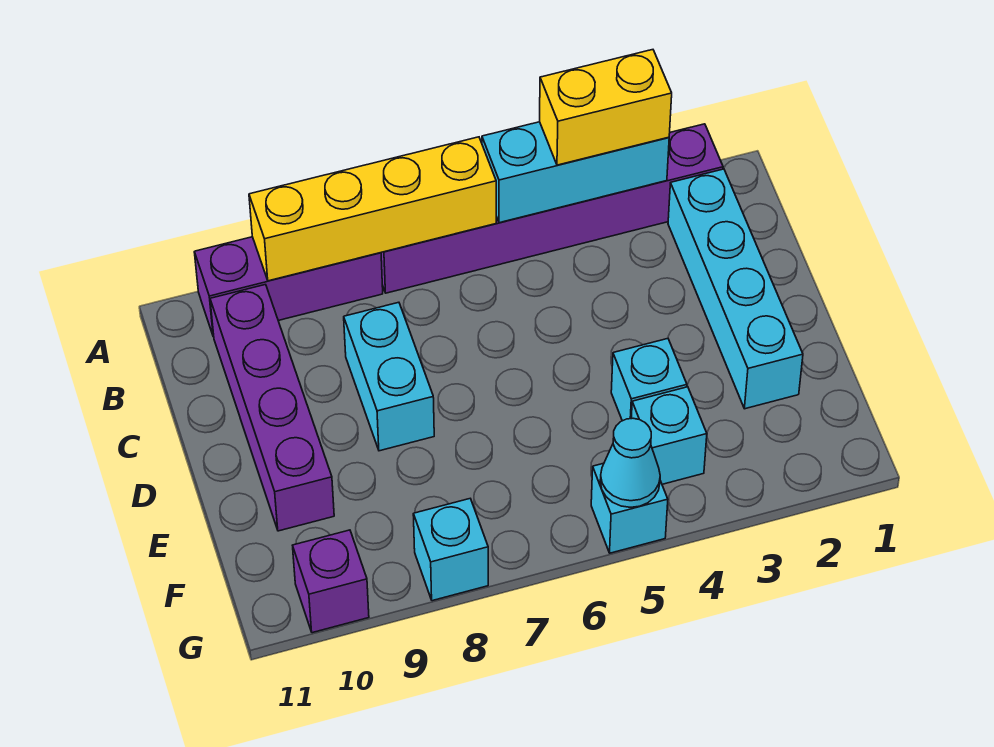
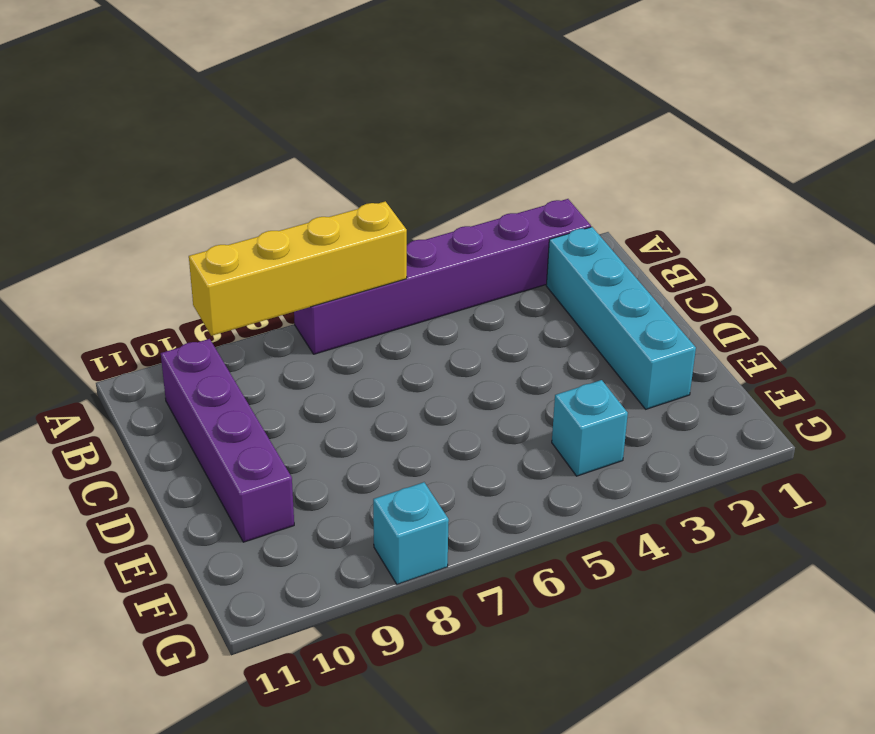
none -> purple 1x3 brick [194,237,383,337]
none -> cyan 1x2 brick [344,302,434,451]
none -> cyan 1x1 brick [611,339,687,421]

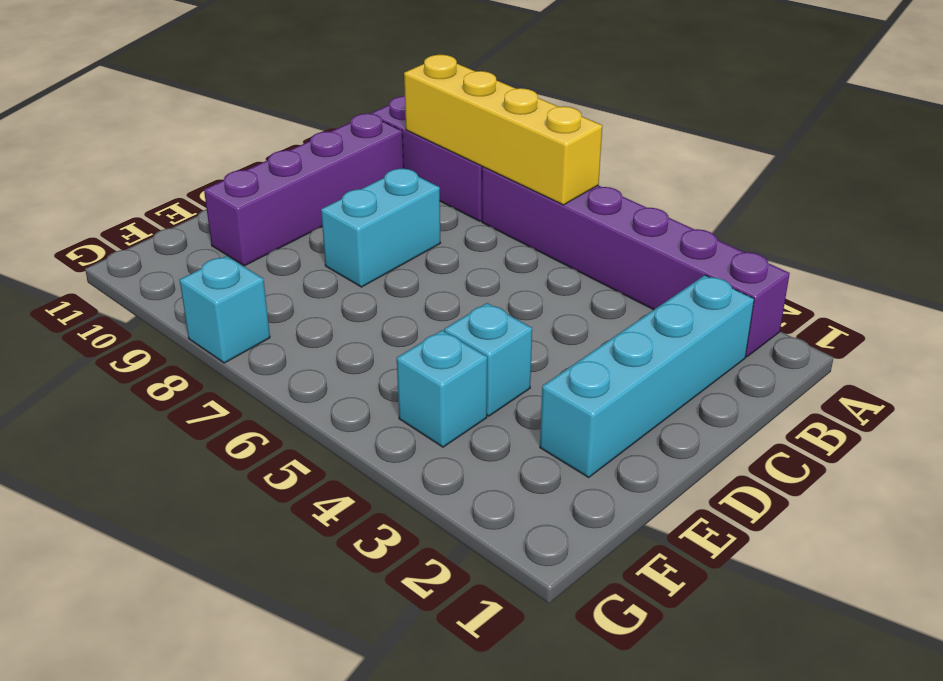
none -> cyan 1x1 brick [591,463,668,553]
none -> purple 1x1 brick [292,530,369,633]
none -> cyan 1x3 brick [482,122,669,223]

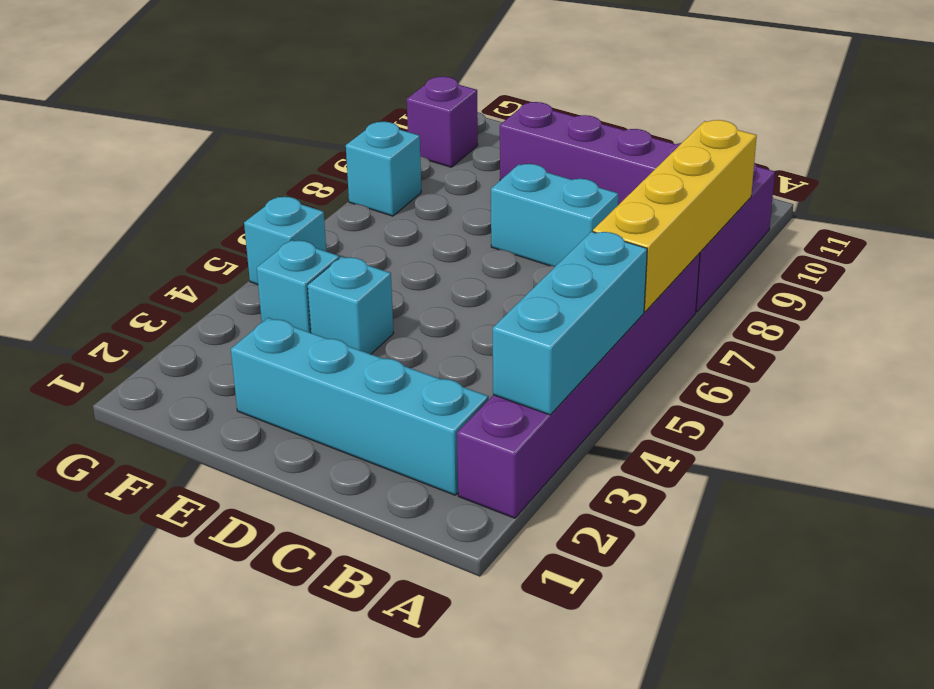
none -> cyan 1x1 cone [600,418,660,507]
none -> yellow 1x2 brick [540,50,672,165]

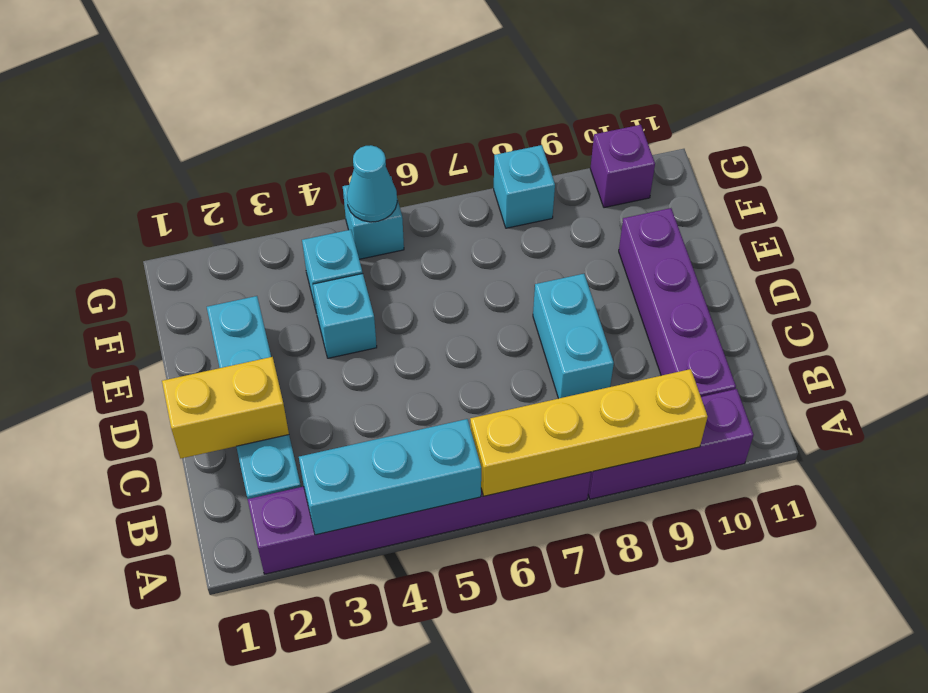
yellow 1x2 brick [162,357,289,458] -> yellow 1x2 brick moved to [540,50,672,165]

